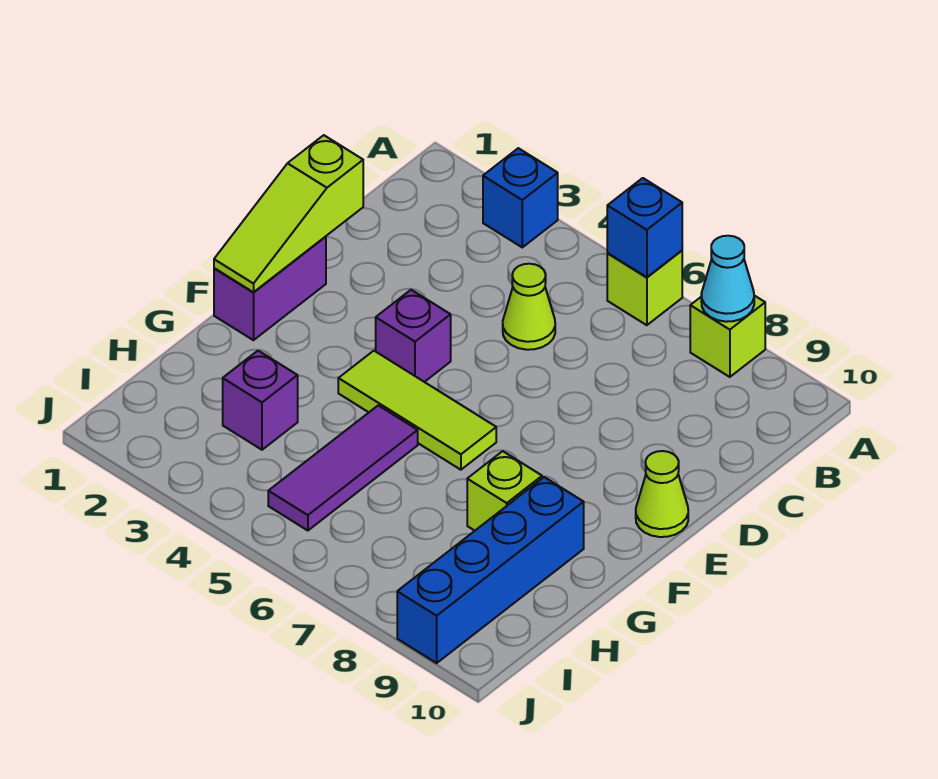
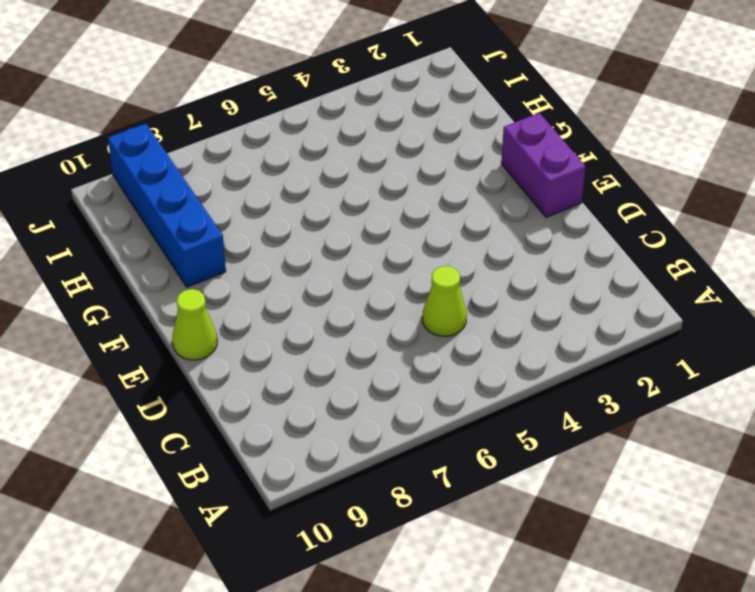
none -> blue 1x1 brick [483,148,558,247]
none -> lime 1x1 brick [607,251,682,325]
none -> lime 1x1 brick [690,296,765,377]

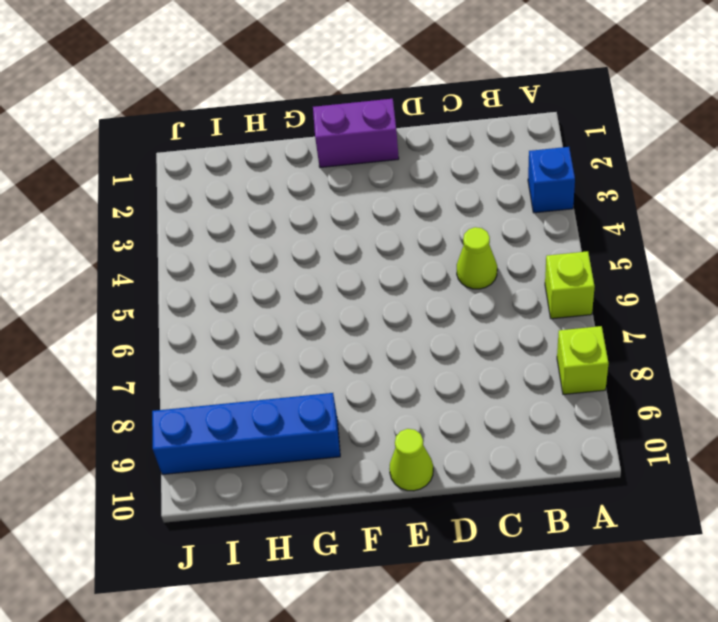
none -> purple 1x1 brick [376,290,451,382]
none -> lime 1x3 tile [338,351,496,470]
none -> purple 1x3 tile [268,405,418,531]

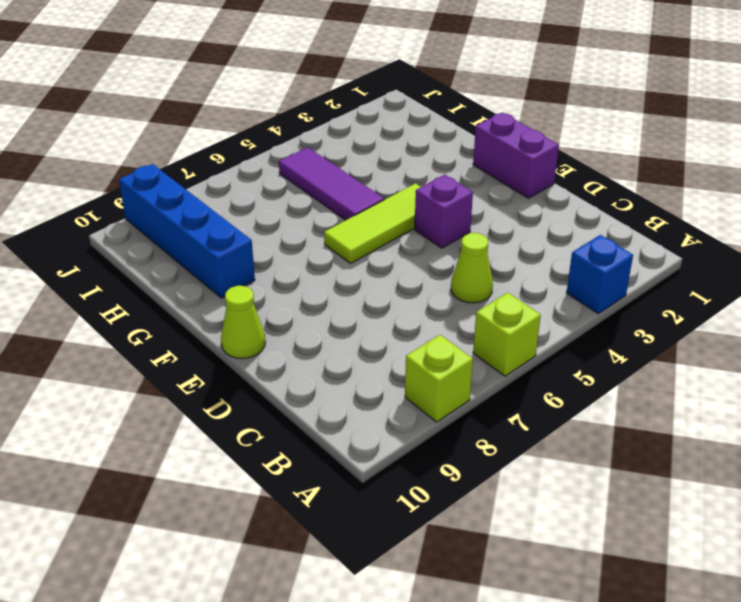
none -> lime 1x1 brick [467,451,542,531]
none -> purple 1x1 brick [223,351,298,450]
none -> blue 1x1 brick [607,178,682,277]

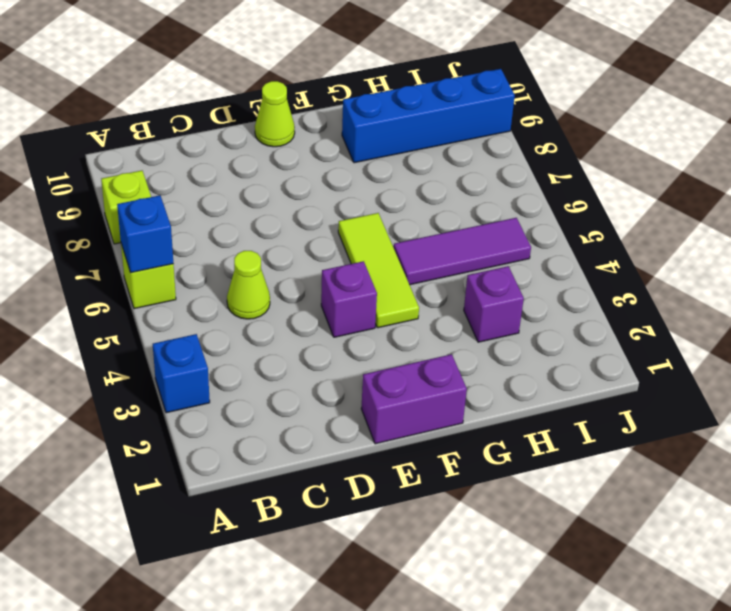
none -> lime 1x1 brick [467,451,542,531]
none -> cyan 1x1 cone [701,236,754,322]
none -> lime 1x3 slope [214,135,363,292]

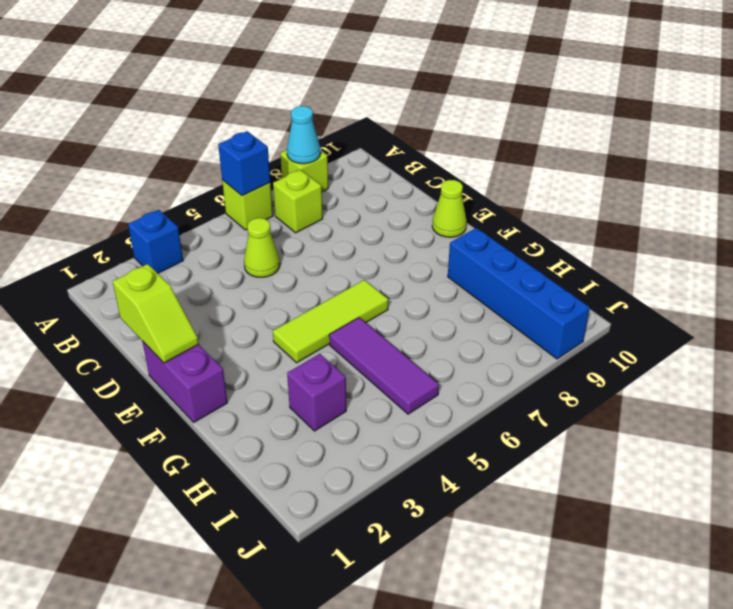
lime 1x1 brick [273,170,323,233] -> lime 1x1 brick moved to [467,451,542,531]
lime 1x2 slope [113,264,199,363] -> lime 1x3 slope [214,135,363,292]
none -> purple 1x1 brick [376,290,451,382]

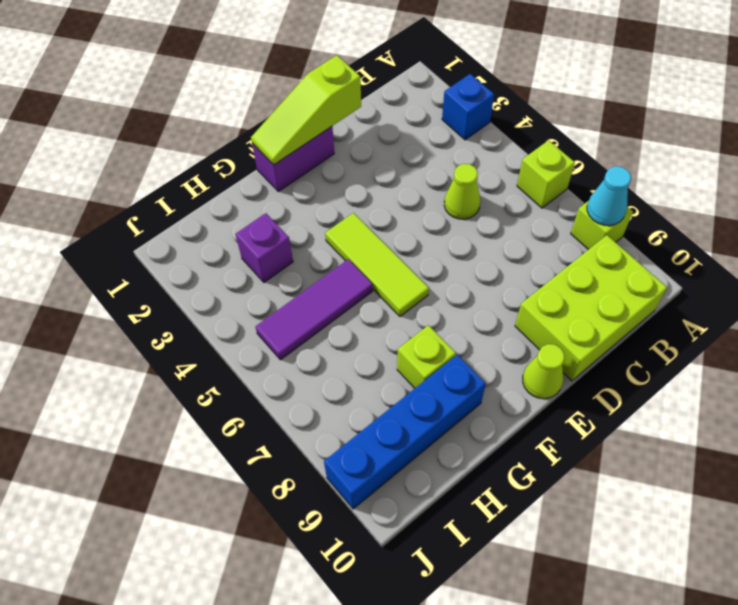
lime 2x3 brick [515,235,667,381] -> none
none -> purple 1x1 brick [376,290,451,382]
none -> blue 1x1 brick [607,178,682,277]

